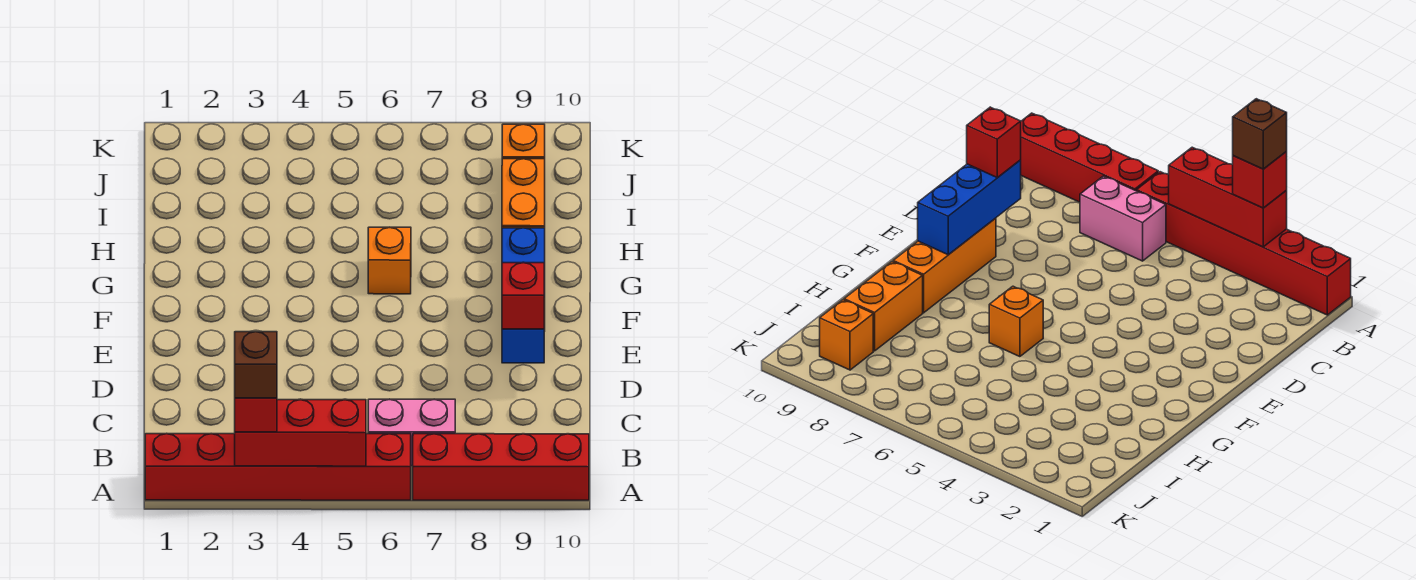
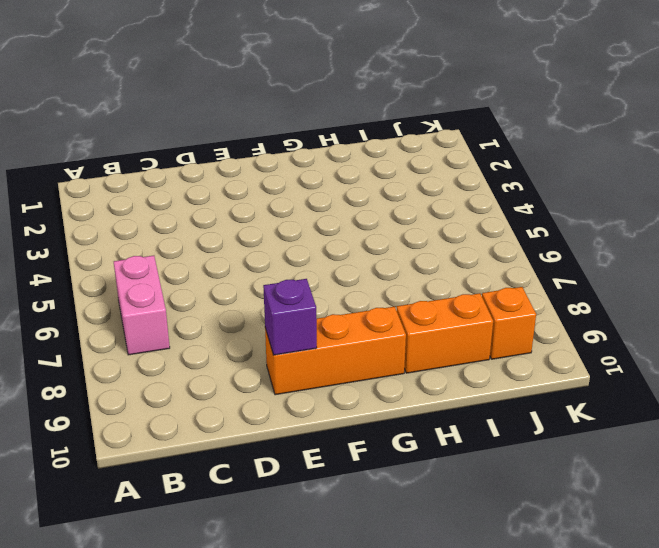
purple 1x1 brick [263,279,317,355] -> blue 1x3 brick [502,228,545,363]
none -> red 1x6 brick [145,434,411,500]
none -> red 1x4 brick [413,434,589,500]
none -> orange 1x1 brick [368,227,411,294]

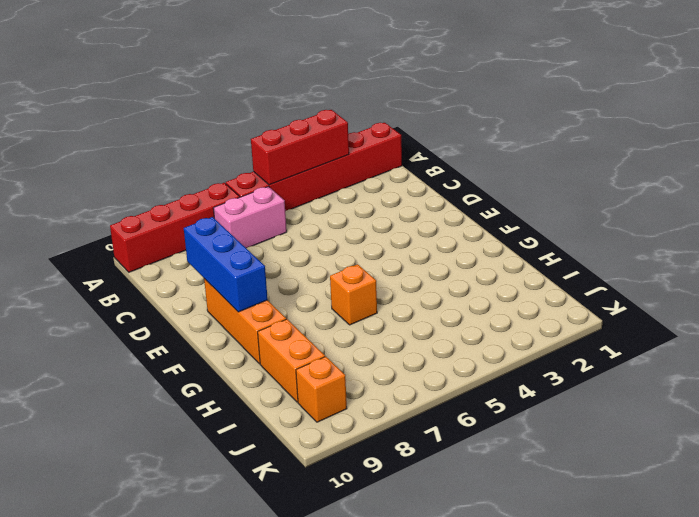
none -> red 1x1 brick [235,398,277,432]
none -> red 1x1 brick [502,263,544,329]
none -> brown 1x1 brick [235,332,277,398]

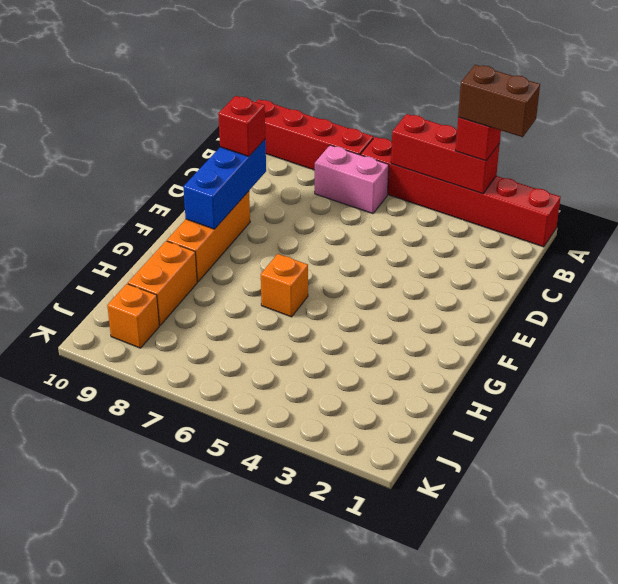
brown 1x2 brick [458,65,540,137] -> brown 1x1 brick [235,332,277,398]

